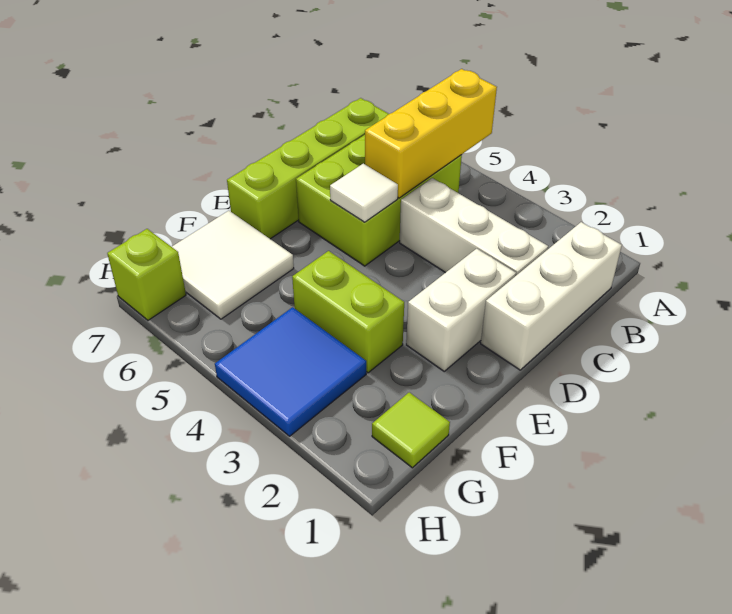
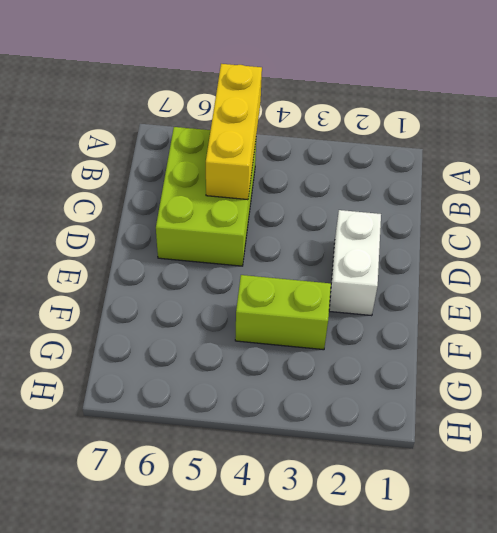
none -> white 1x3 brick [481,222,622,370]
none -> lime 1x4 brick [227,98,389,239]
none -> white 1x3 brick [400,178,548,275]

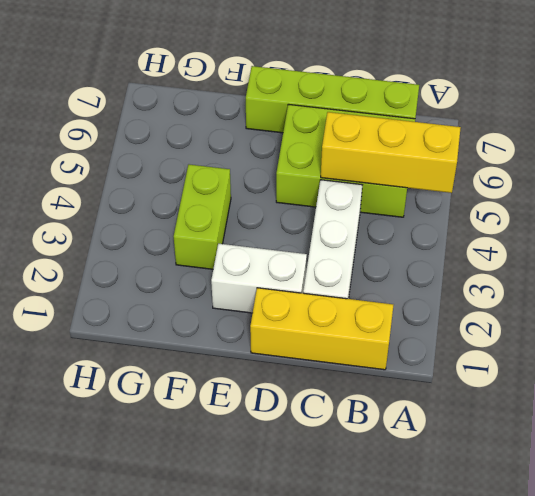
yellow 1x3 brick [250,288,393,370] -> white 1x3 brick [481,222,622,370]
none -> white 2x2 tile [172,211,294,319]
none -> lime 1x1 tile [372,392,450,468]
none -> blue 2x2 tile [215,307,366,436]

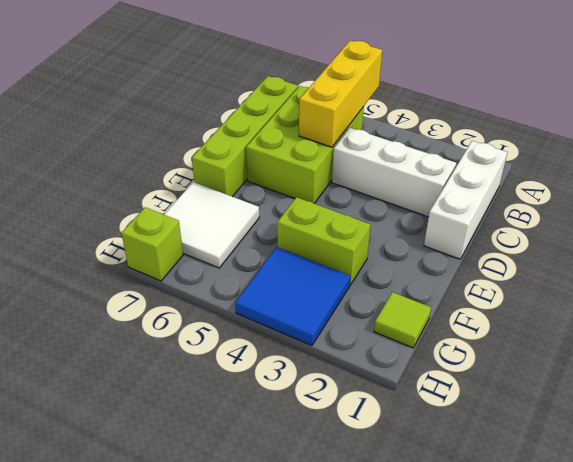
none -> white 1x2 brick [406,249,516,371]
none -> white 1x1 tile [330,164,398,222]

